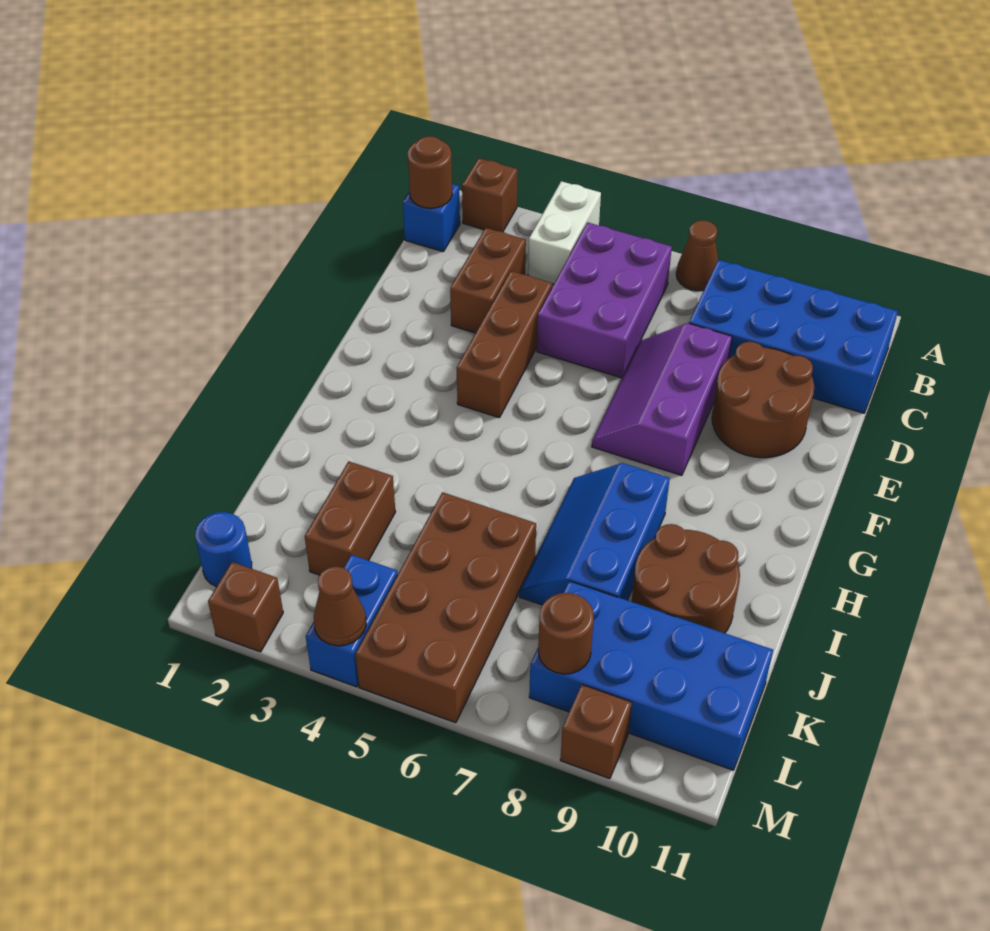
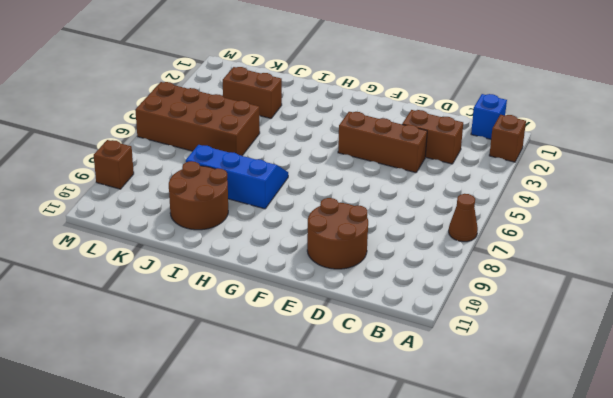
none -> white 1x2 brick [528,181,601,284]
none -> purple 2x3 brick [537,222,672,378]
none -> blue 2x4 brick [689,260,898,413]

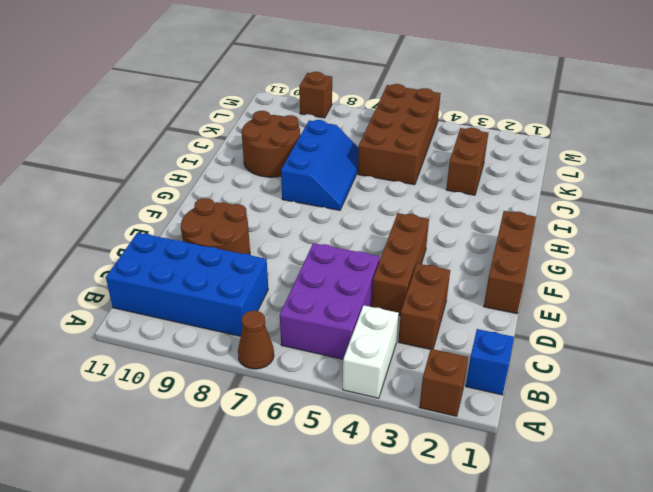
brown 1x3 brick [484,211,536,314] -> none
none -> purple 2x3 slope [592,323,732,475]
none -> blue 2x4 brick [529,581,773,770]
none -> blue 1x1 round brick [195,512,252,587]

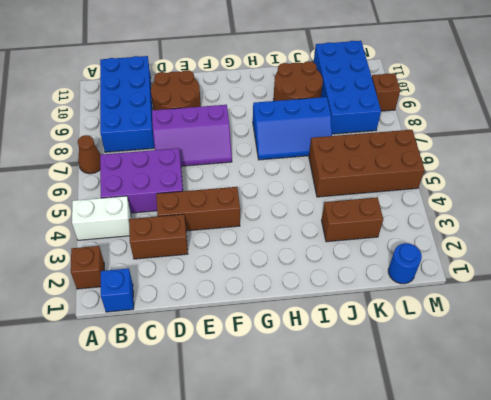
none -> blue 1x2 brick [306,555,398,687]
none -> brown 1x1 brick [208,562,283,652]
none -> brown 1x1 round brick [408,136,452,208]

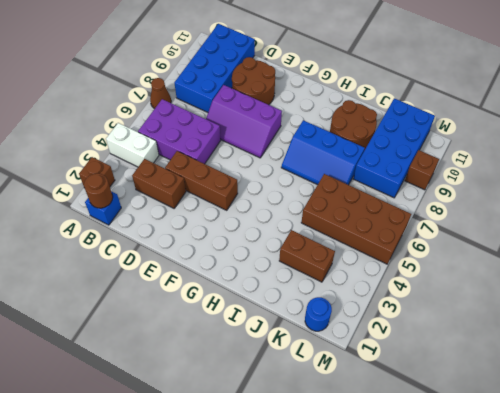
none -> blue 1x2 brick [306,555,398,687]
none -> brown 1x1 brick [208,562,283,652]
none -> brown 1x1 round brick [538,593,594,674]

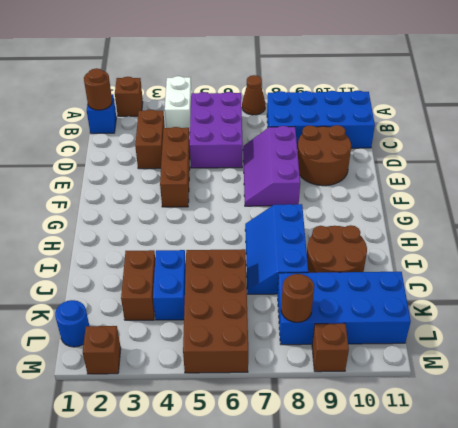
blue 1x2 brick [153,250,186,320] -> blue 1x2 brick moved to [306,555,398,687]
none -> brown 1x1 cone [314,566,366,646]

